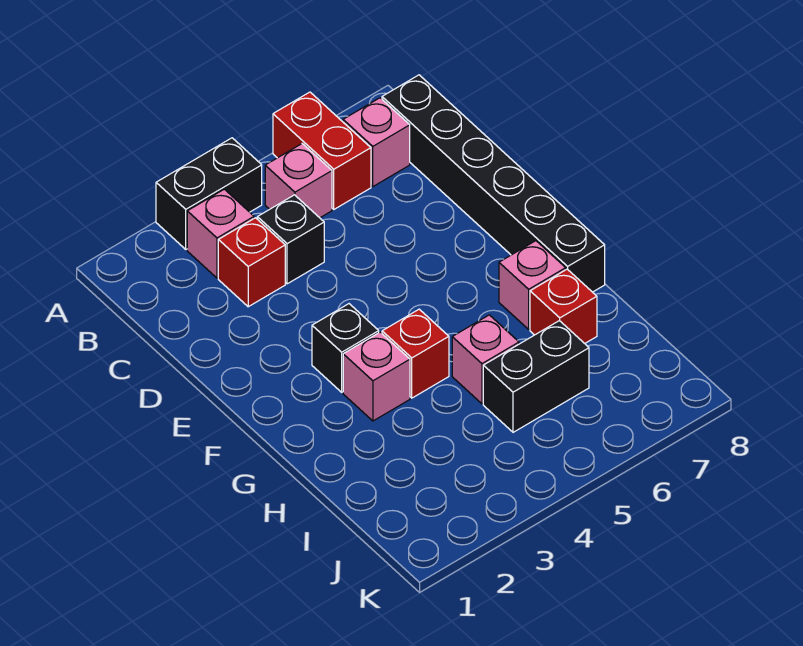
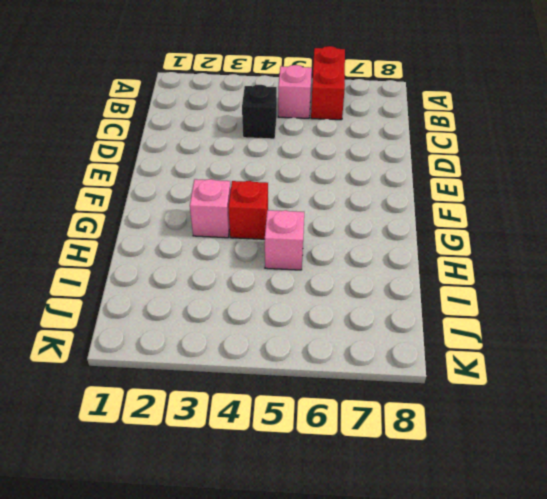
none -> black 1x2 brick [156,138,262,249]
none -> pink 1x1 brick [187,189,254,278]
none -> pink 1x1 brick [343,98,410,186]

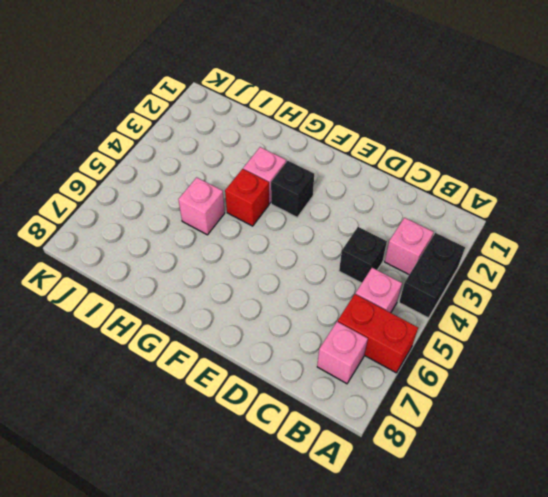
none -> black 1x6 brick [382,75,605,292]
none -> red 1x1 brick [218,218,285,307]
none -> pink 1x1 brick [499,241,566,329]

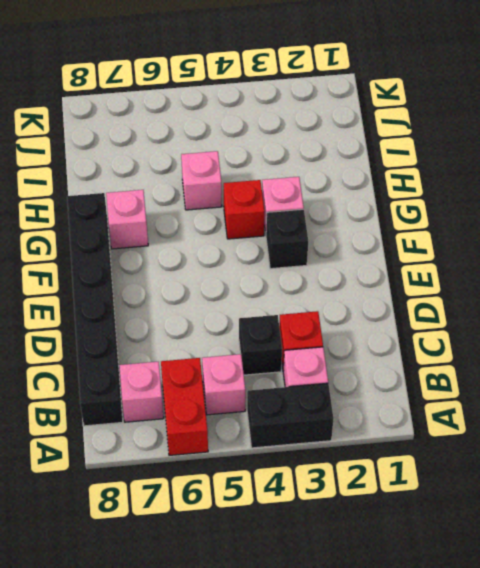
none -> red 1x1 brick [530,269,597,343]
none -> black 1x2 brick [483,321,589,432]

